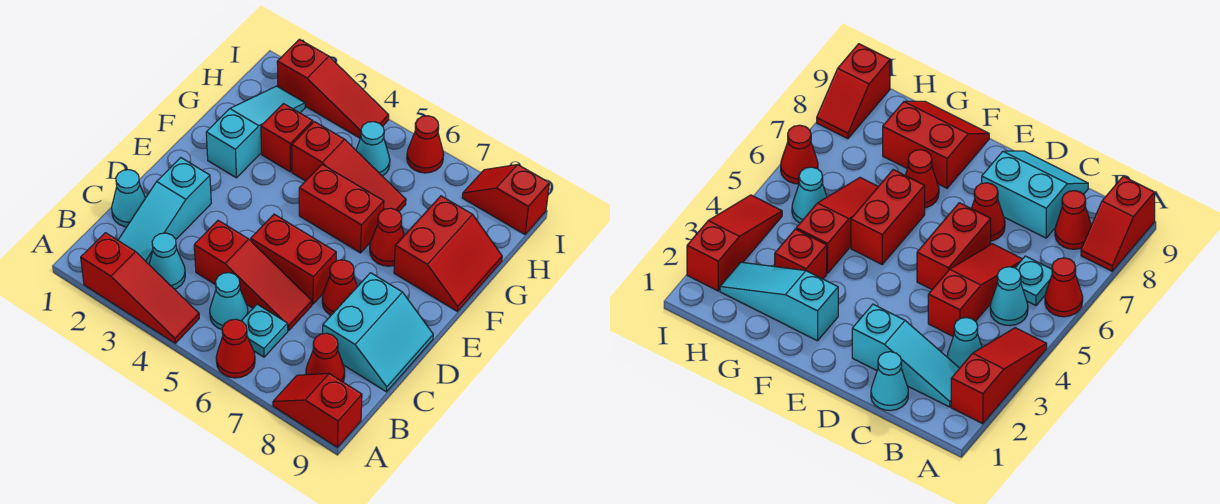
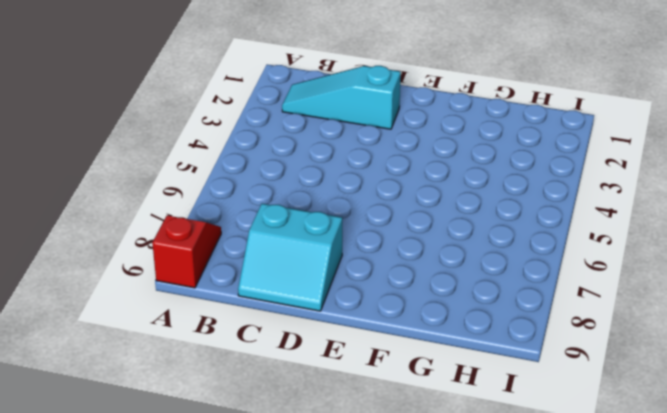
none -> red 1x3 slope [81,233,199,343]
none -> red 1x1 cone [216,319,255,378]
none -> cyan 1x1 cone [149,233,185,289]

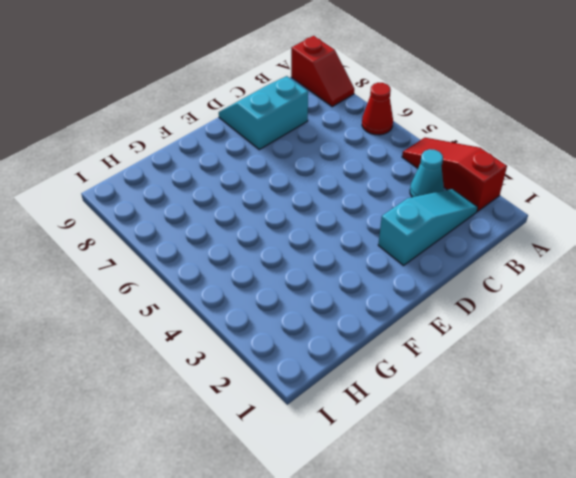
none -> cyan 1x1 cone [210,273,248,330]
none -> cyan 1x1 plate [242,304,288,357]
none -> red 1x1 cone [306,333,345,382]

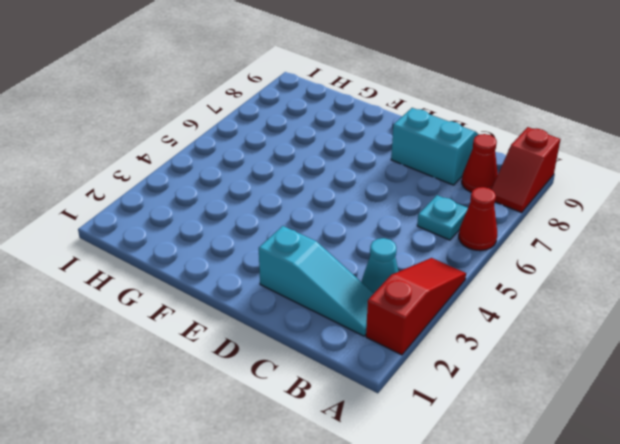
none -> cyan 1x1 cone [210,273,248,330]
none -> cyan 1x1 cone [112,170,145,227]
none -> red 1x3 slope [194,220,312,330]

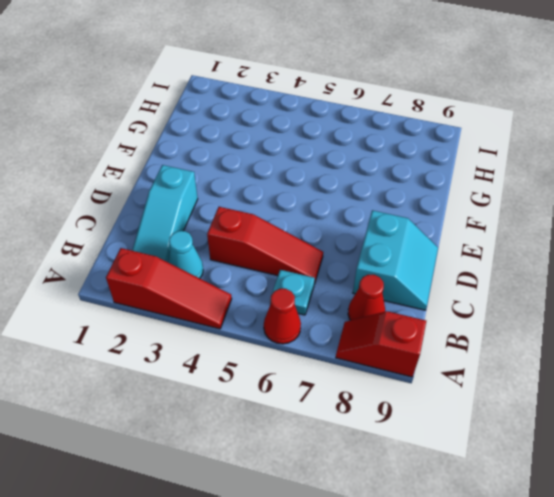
none -> cyan 1x1 cone [210,273,248,330]
none -> cyan 1x1 cone [112,170,145,227]
none -> red 1x2 brick [251,214,336,304]

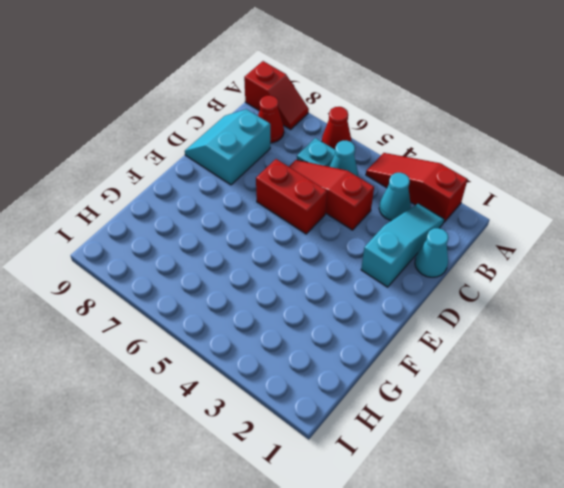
none -> red 1x1 cone [322,260,357,315]
none -> cyan 1x3 slope [206,86,305,178]
none -> red 1x2 brick [299,164,384,253]

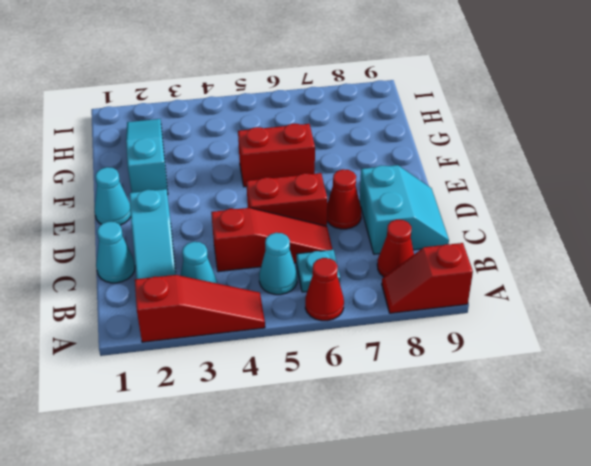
cyan 1x1 cone [95,167,131,225] -> cyan 1x1 cone moved to [356,122,390,176]
none -> red 1x1 cone [370,208,404,266]
none -> red 2x2 slope [394,196,502,311]
none -> red 1x1 brick [261,104,313,172]

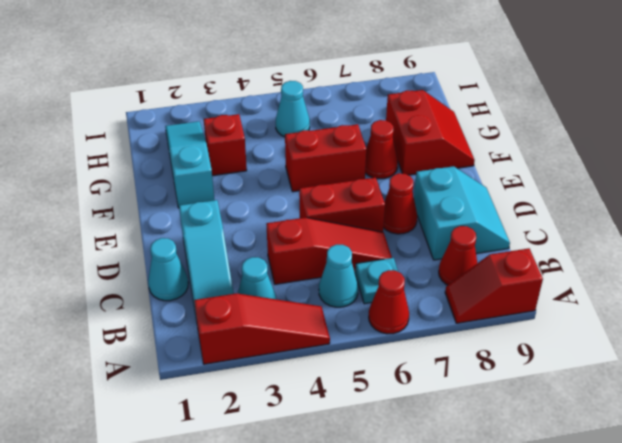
none -> red 1x3 slope [292,122,406,212]
none -> red 1x3 slope [277,39,389,138]
none -> red 1x1 cone [407,116,444,173]

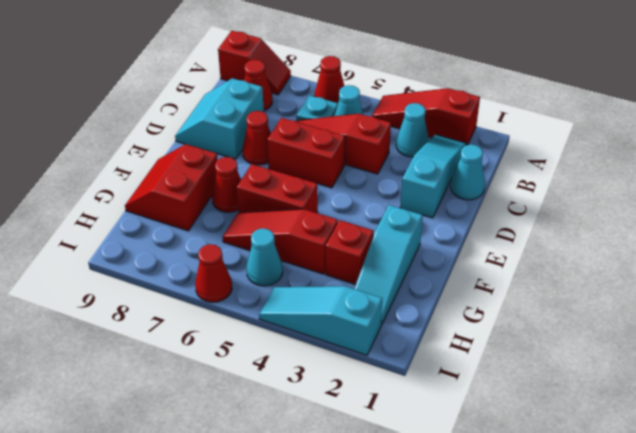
cyan 1x3 slope [259,286,382,355] -> red 1x3 slope [277,39,389,138]
none -> red 1x2 slope [462,165,549,234]

